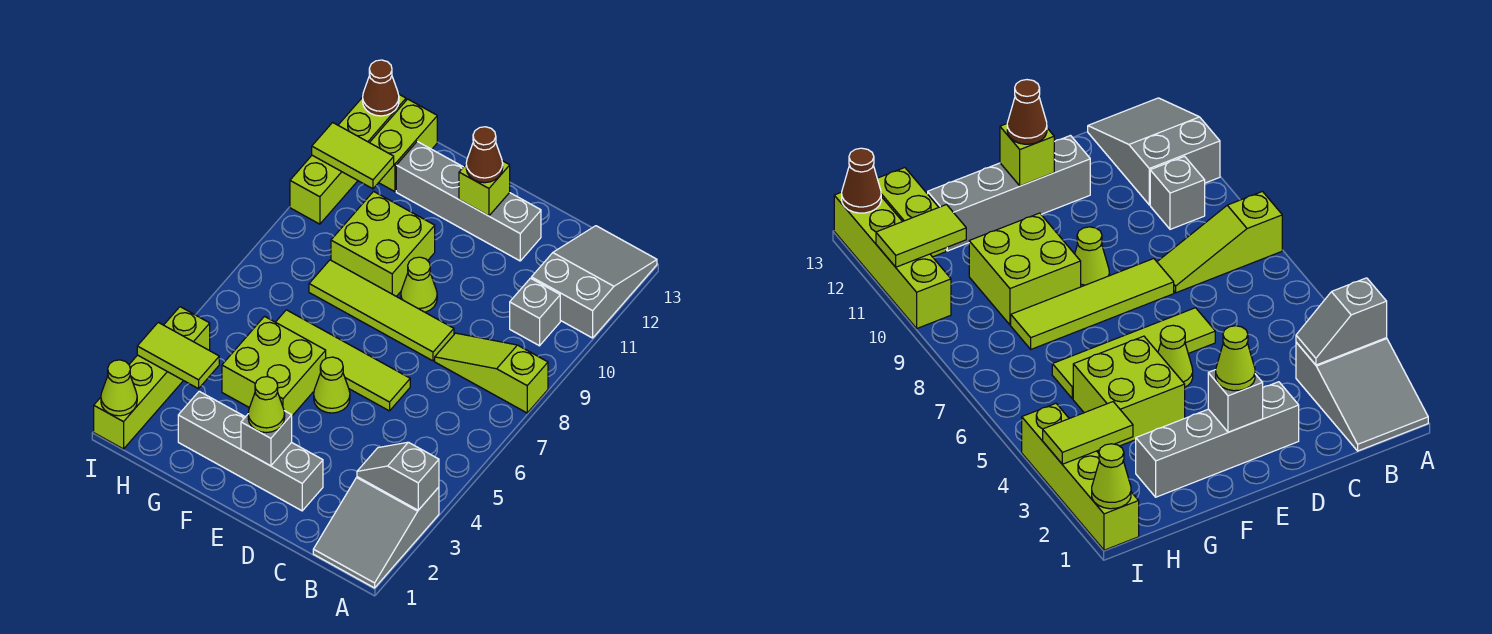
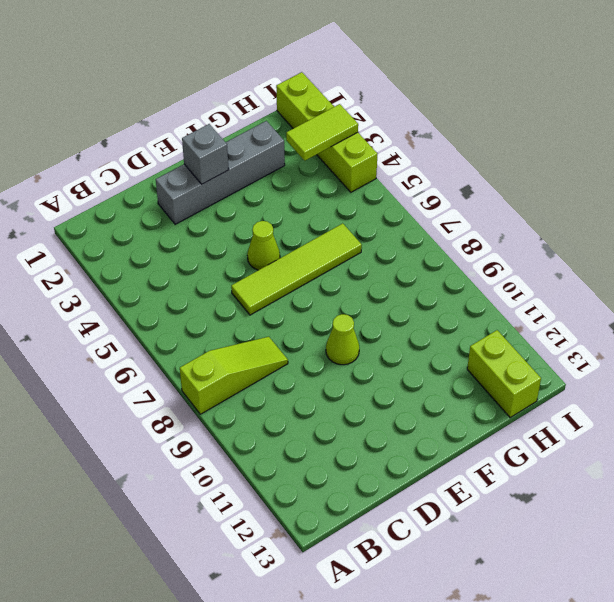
none -> grey 2x3 slope [313,477,439,588]
none -> grey 2x3 slope [531,226,657,338]
none -> grey 1x1 brick [510,278,560,346]

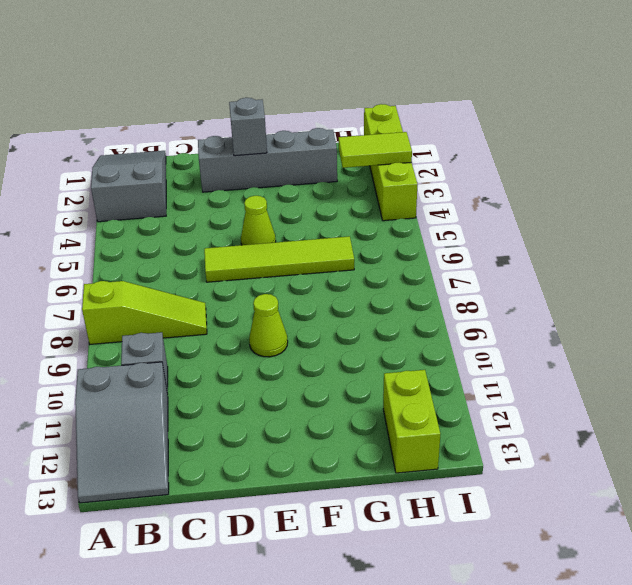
none -> lime 1x4 tile [309,260,454,361]
none -> grey 1x4 brick [396,142,541,261]
none -> lime 2x2 brick [222,316,326,416]

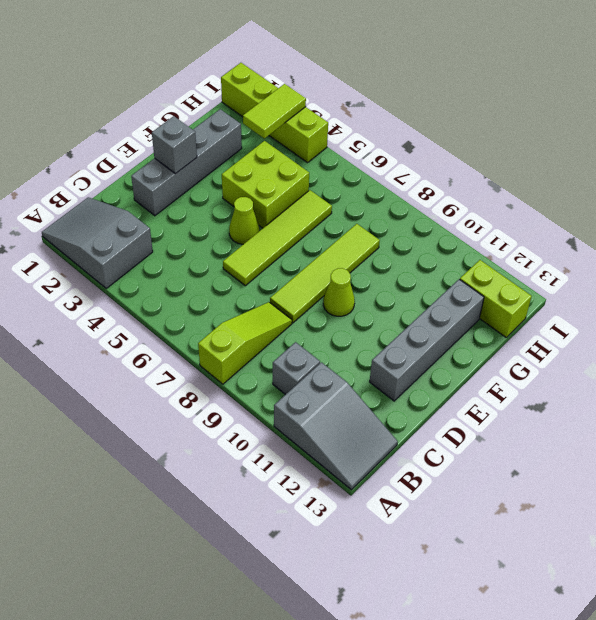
none -> lime 2x2 brick [331,191,435,296]
none -> lime 1x4 brick [290,94,406,224]
none -> grey 1x2 slope [357,442,439,510]

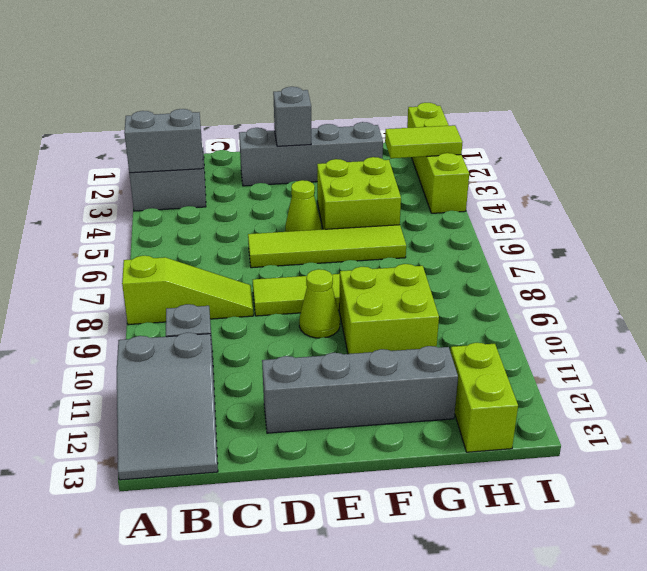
grey 1x2 brick [124,109,203,173] -> grey 1x2 slope [357,442,439,510]
none -> lime 1x4 brick [290,94,406,224]
none -> lime 1x1 brick [459,161,510,216]
none -> lime 1x2 tile [312,122,394,189]

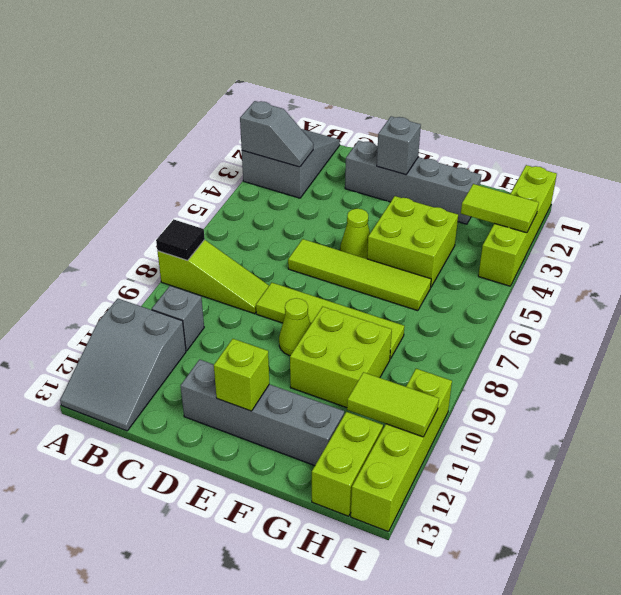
black 1x1 tile [156,219,205,261] -> none
none -> lime 1x1 cone [101,360,137,416]
none -> brown 1x1 cone [363,60,399,116]
none -> lime 1x1 cone [248,377,285,433]

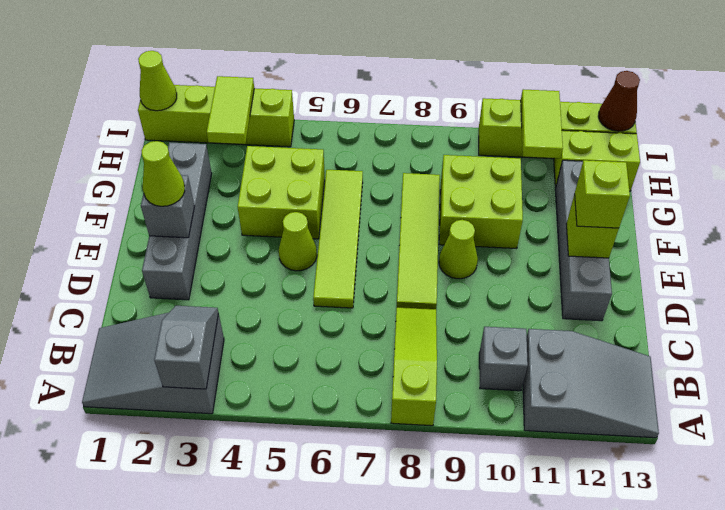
lime 1x1 brick [575,160,630,228] -> brown 1x1 cone [466,127,503,183]

